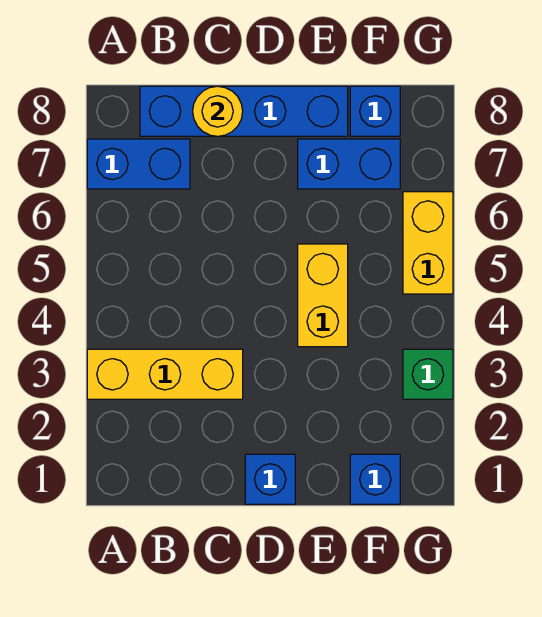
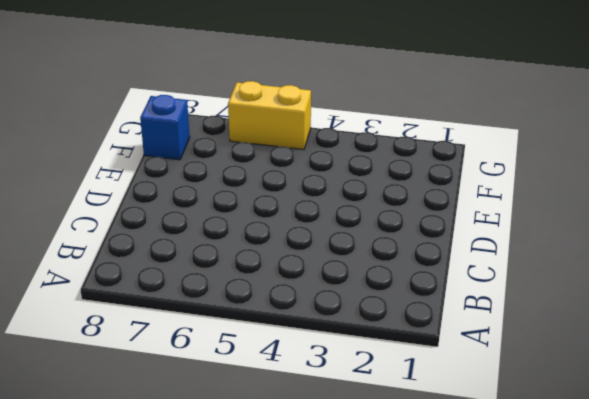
none -> yellow 1x3 brick [87,349,243,399]
none -> blue 1x2 brick [87,139,190,189]

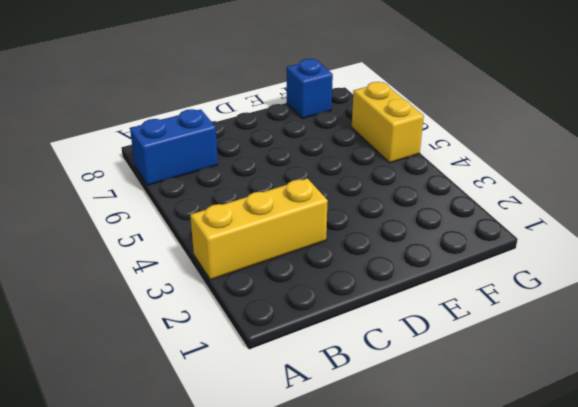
none -> blue 1x4 brick [140,86,348,136]
none -> blue 1x1 brick [245,454,295,504]

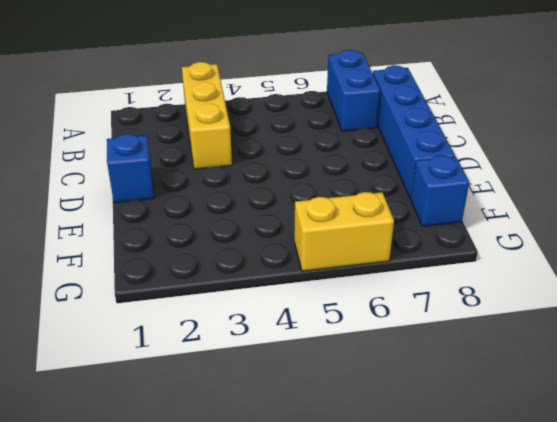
none -> yellow 1x2 brick [298,244,348,347]
none -> blue 1x2 brick [298,139,400,189]

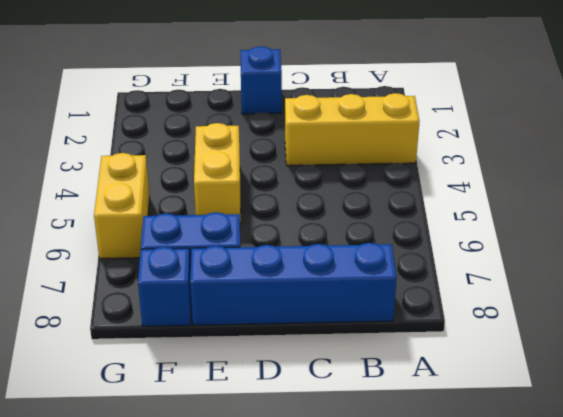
none -> blue 1x2 brick [87,139,190,189]
none -> blue 1x1 brick [350,454,400,504]

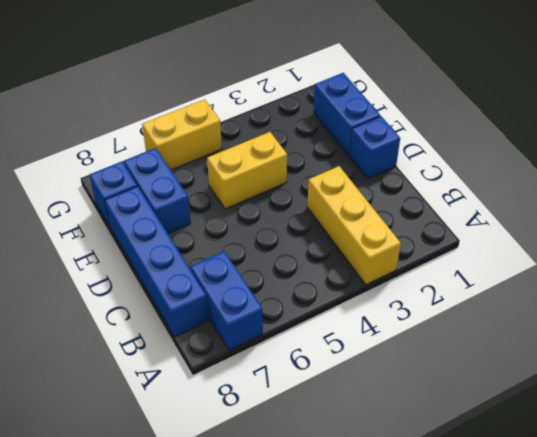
blue 1x2 brick [314,73,380,156] -> blue 1x1 brick [350,454,400,504]
none -> green 1x1 brick [403,349,453,399]
none -> yellow 1x1 round brick [193,86,243,136]

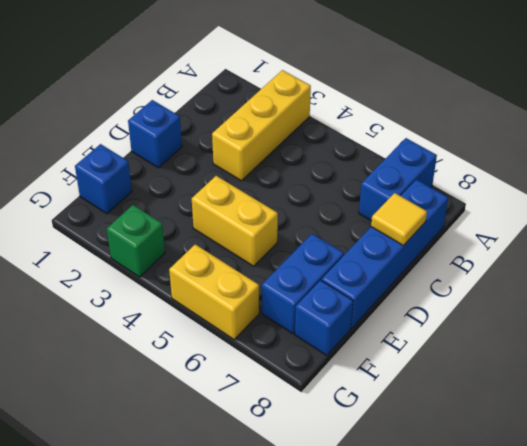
yellow 1x1 tile [371,193,427,246] -> yellow 1x1 round brick [193,86,243,136]

